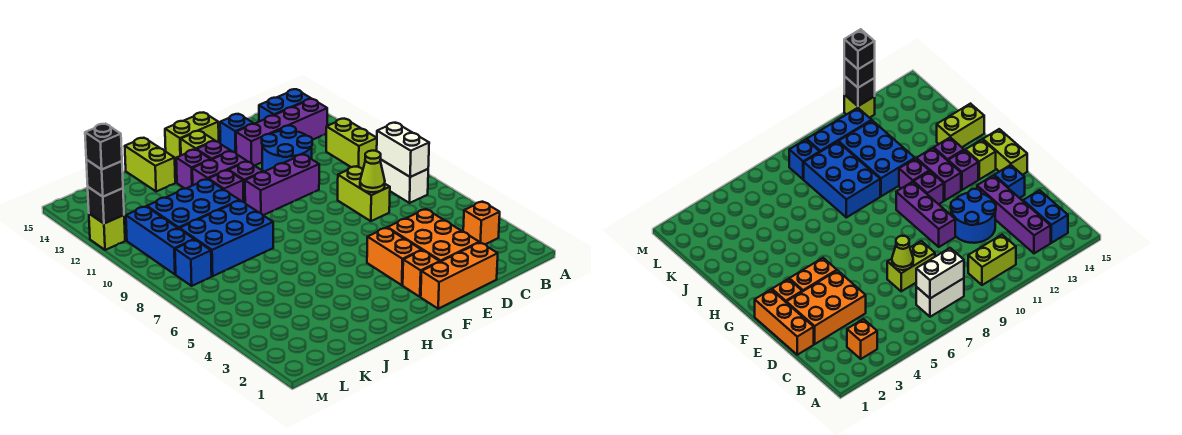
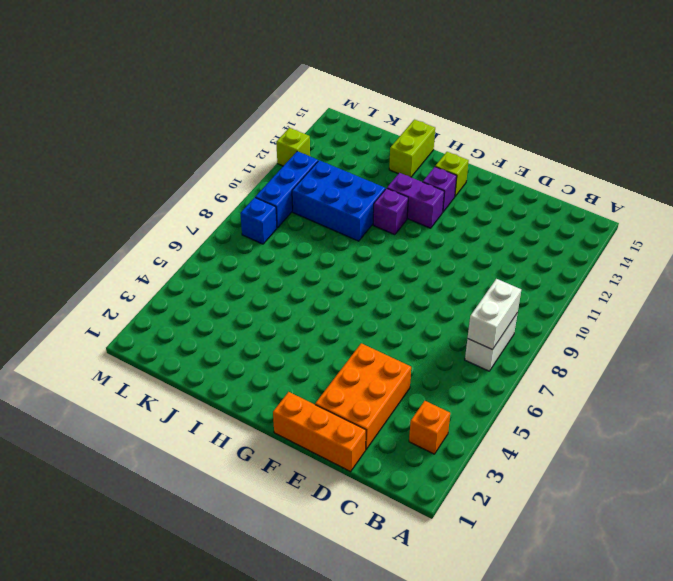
none -> lime 1x2 brick [326,119,377,169]
none -> purple 1x4 brick [236,99,327,166]
none -> blue 1x2 brick [259,89,311,122]
none -> lime 1x2 brick [338,166,390,221]

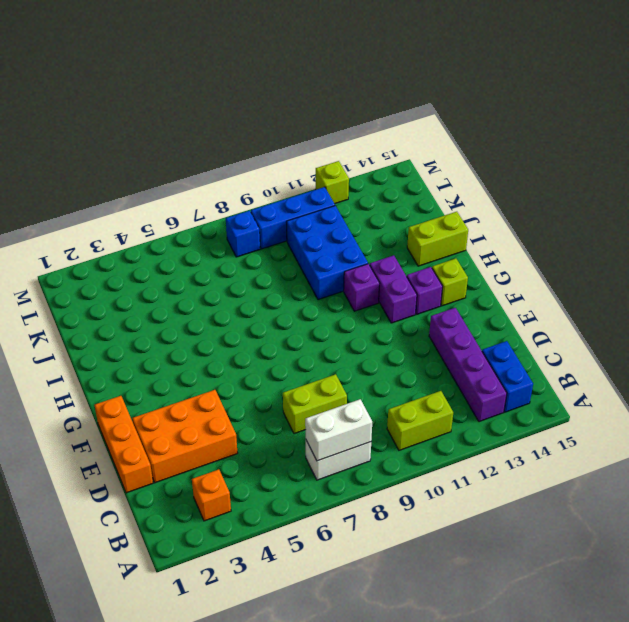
none -> blue 2x2 round brick [262,126,312,172]
none -> purple 1x3 brick [245,154,319,215]
none -> blue 1x1 brick [220,114,254,153]
none -> orange 1x1 brick [403,250,440,297]

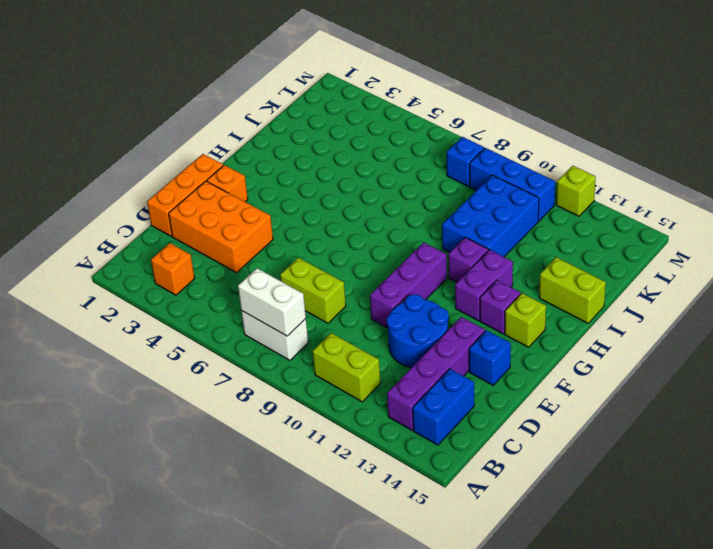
none -> orange 1x2 brick [367,228,421,285]
none -> lime 1x2 brick [165,113,219,161]
none -> purple 1x1 brick [229,161,263,202]
none -> purple 1x1 brick [176,149,211,189]

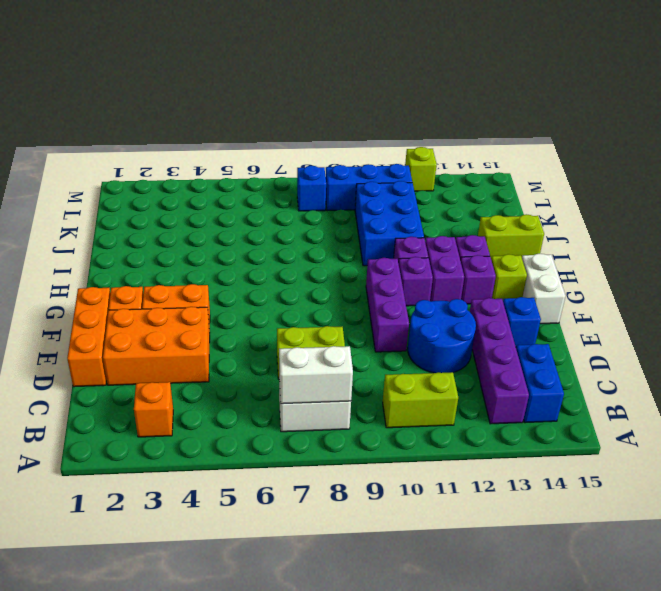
white 1x2 brick [522,254,565,324] -> lime 1x2 brick [165,113,219,161]
none -> blue 2x3 brick [180,201,273,276]
none -> lime 1x1 cone [360,151,385,192]
none -> black 1x1 brick [88,187,124,224]
none -> black 1x1 brick [86,160,123,197]

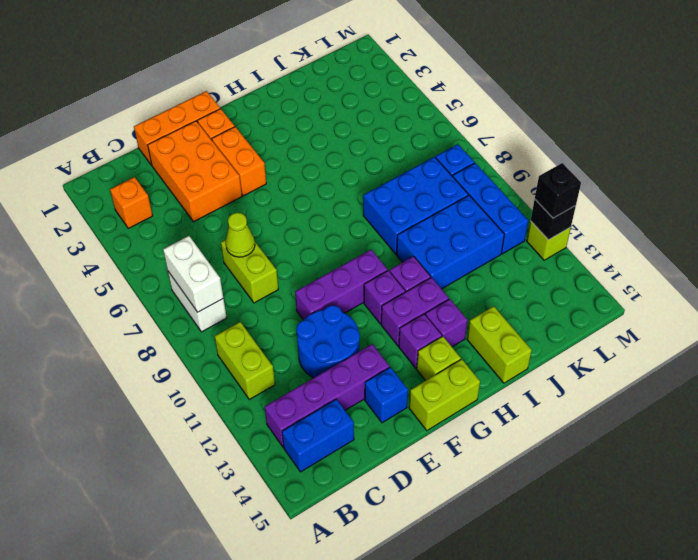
none -> black 1x1 brick [85,124,122,170]

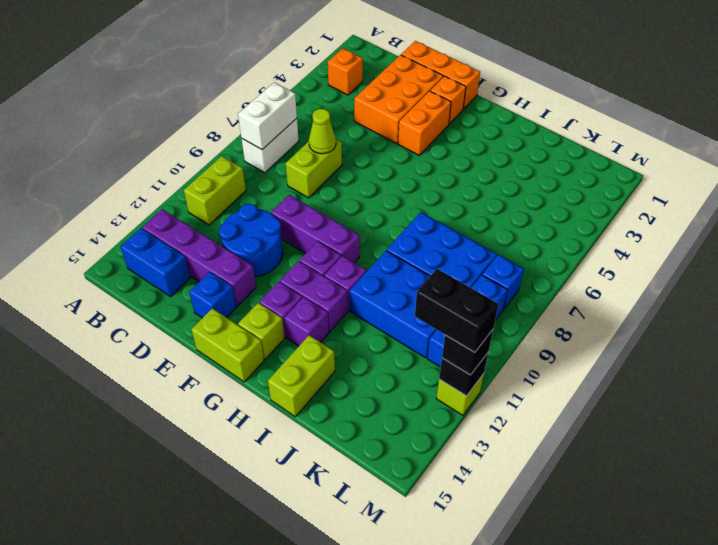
black 1x2 brick [415,269,499,353] -> black 1x1 brick [85,124,122,170]

